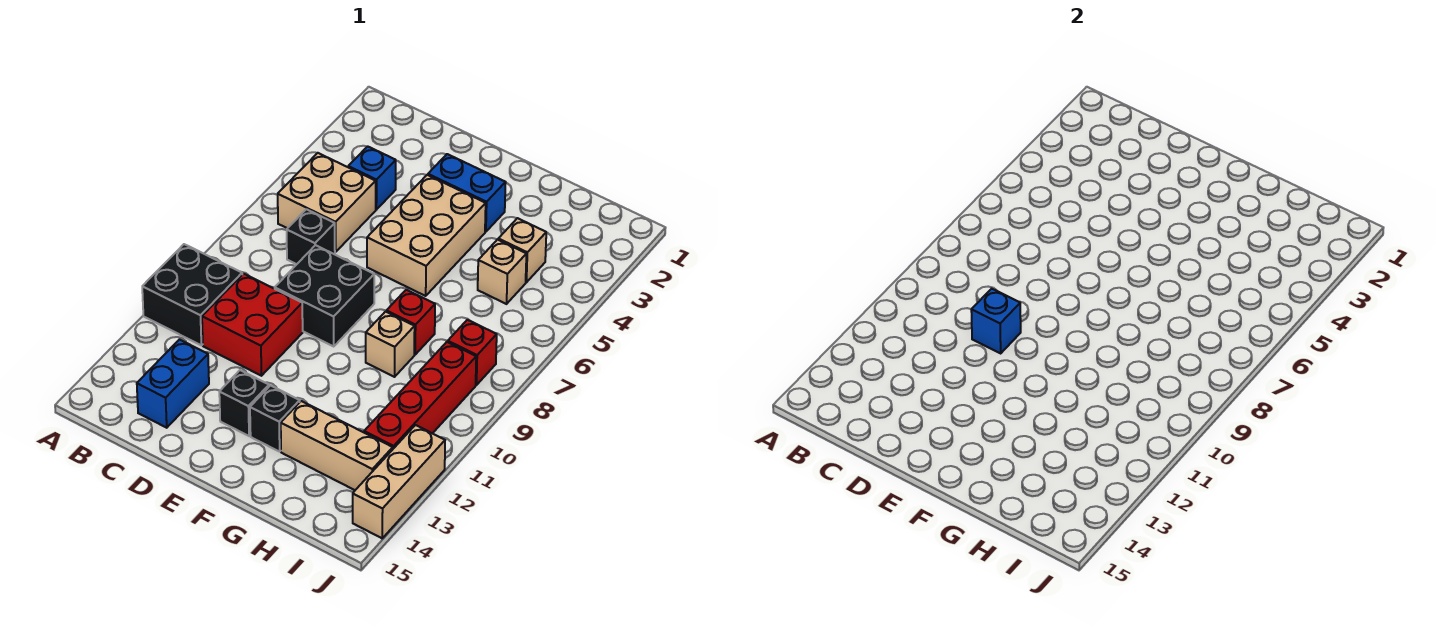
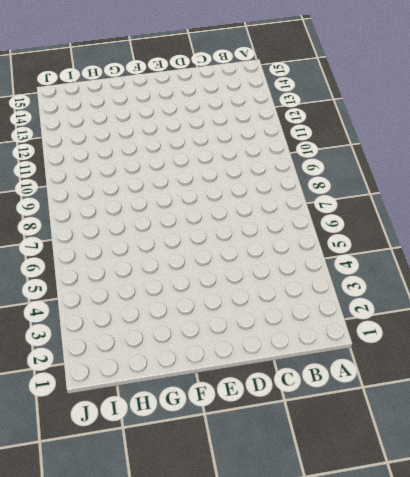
none -> black 2x2 brick [142,244,242,345]
none -> tan 2x2 brick [278,153,376,252]
none -> blue 1x1 brick [348,146,396,210]

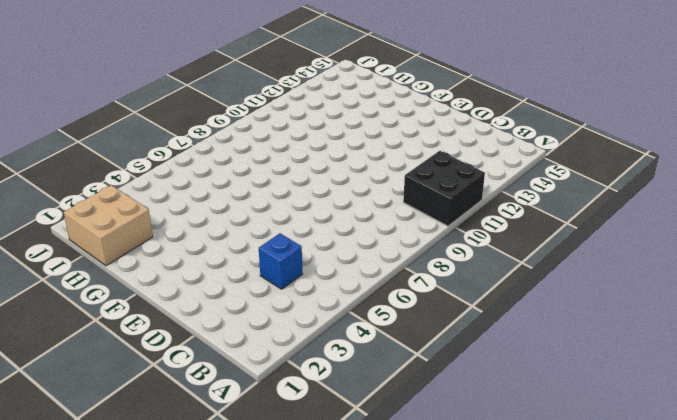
tan 2x2 brick [64,185,153,266] -> tan 2x2 brick moved to [278,153,376,252]
none -> black 1x1 brick [287,209,335,264]
none -> red 2x2 brick [202,274,303,376]
none -> blue 1x2 brick [137,340,209,428]

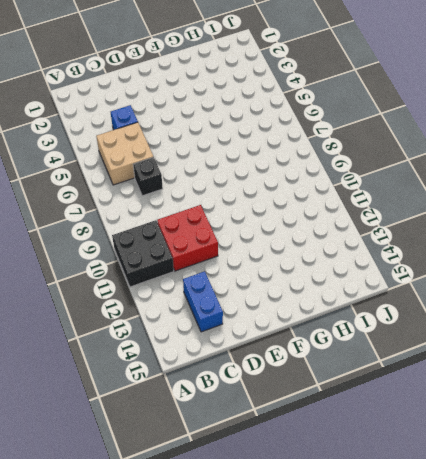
none -> black 2x2 brick [275,245,374,346]
none -> blue 1x2 brick [428,154,506,232]
none -> tan 2x3 brick [367,175,486,296]

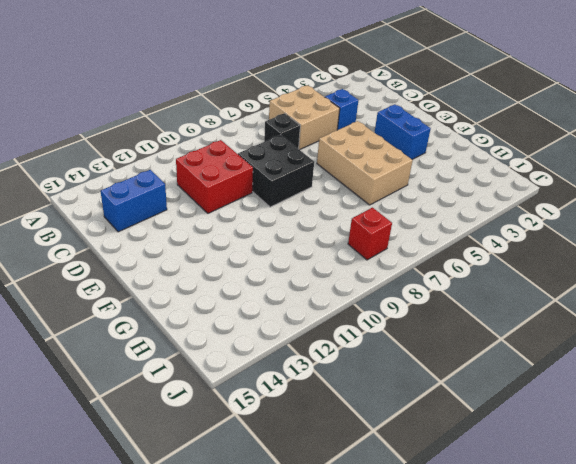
tan 2x3 brick [317,121,413,205] -> tan 2x3 brick turned to [367,175,486,296]
none -> black 2x2 brick [142,244,242,345]
none -> black 1x1 brick [219,370,269,436]
none -> black 1x1 brick [250,386,300,452]

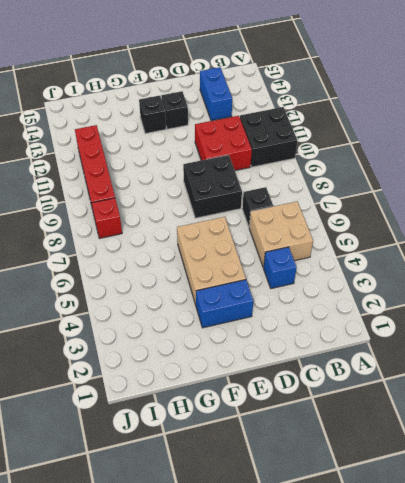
none -> red 1x1 brick [386,290,435,355]
none -> tan 1x1 brick [366,312,415,377]
none -> tan 1x3 brick [281,401,393,490]

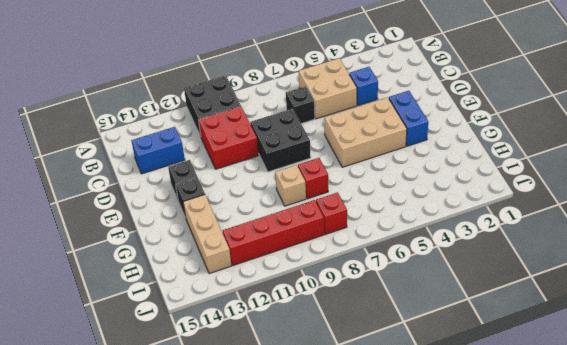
none -> tan 1x1 brick [498,218,546,282]
none -> tan 1x1 brick [478,239,526,304]
none -> tan 1x3 brick [353,425,445,538]

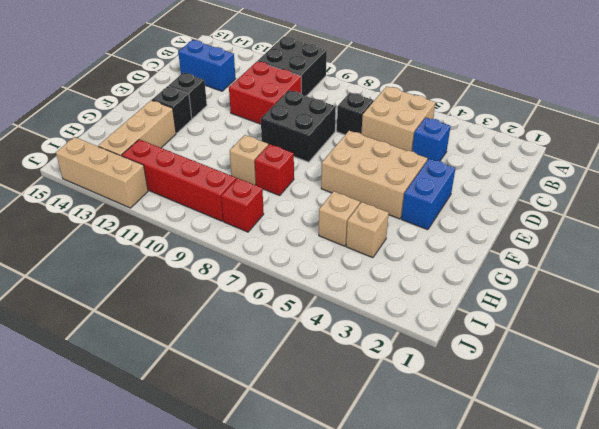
none -> blue 1x1 brick [971,289,1021,353]

